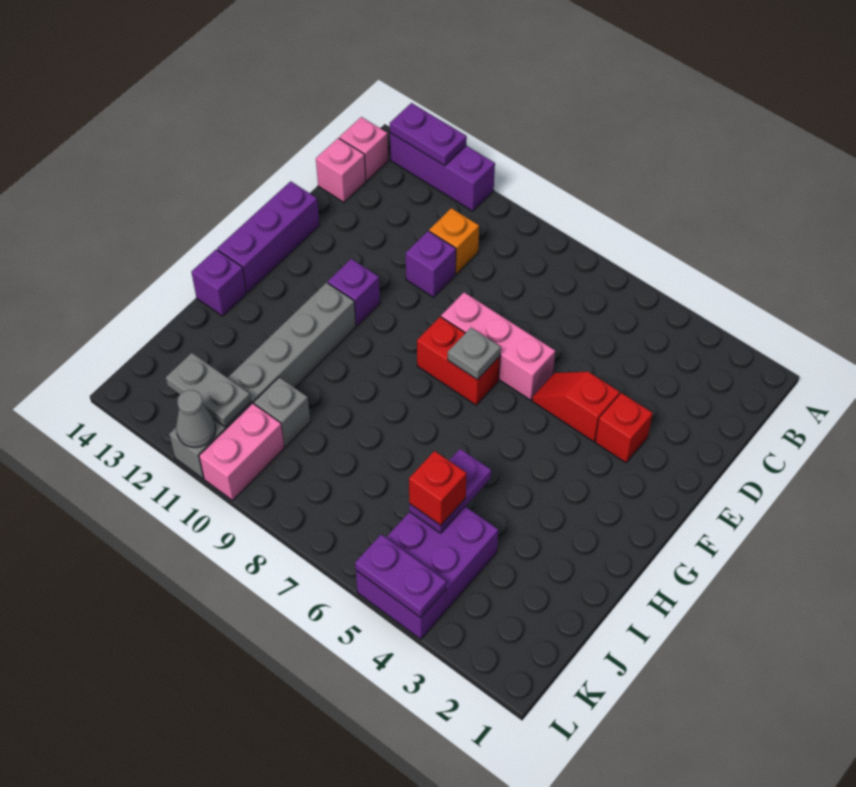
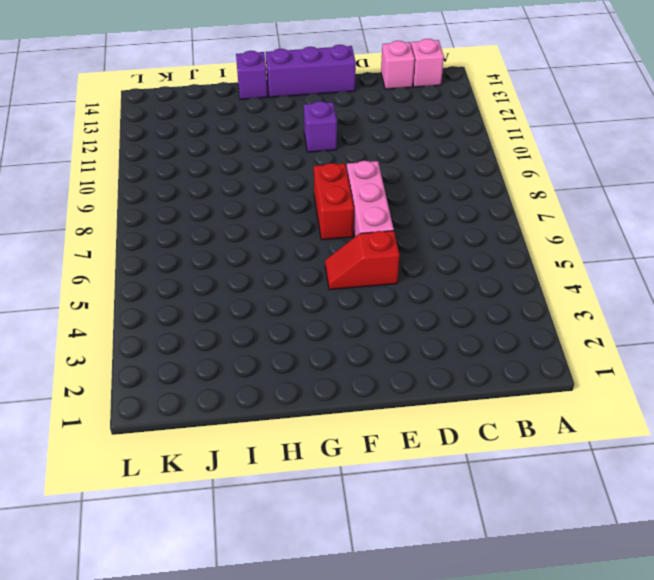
red 1x2 slope [325,231,399,290] -> red 1x2 slope turned to [532,372,620,442]
none -> purple 1x3 brick [390,133,495,211]
none -> orange 1x1 brick [429,208,479,274]
none -> purple 1x1 brick [406,231,456,297]

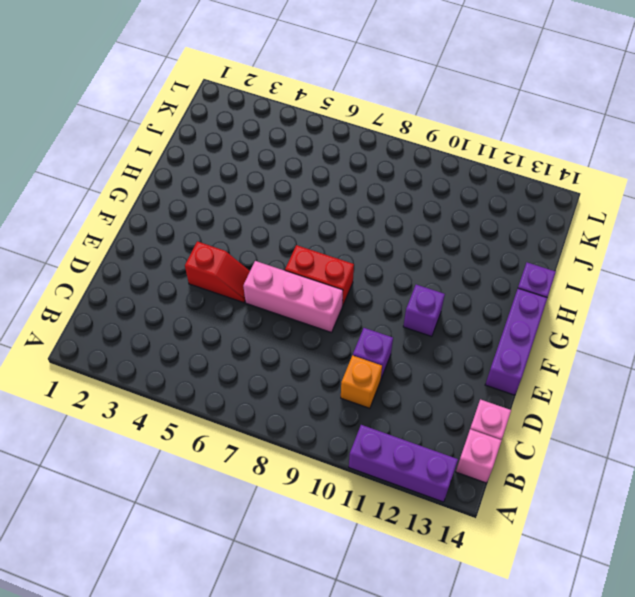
none -> red 1x1 brick [595,393,653,463]
none -> grey 1x6 brick [169,283,356,479]
none -> purple 2x2 brick [386,507,498,609]

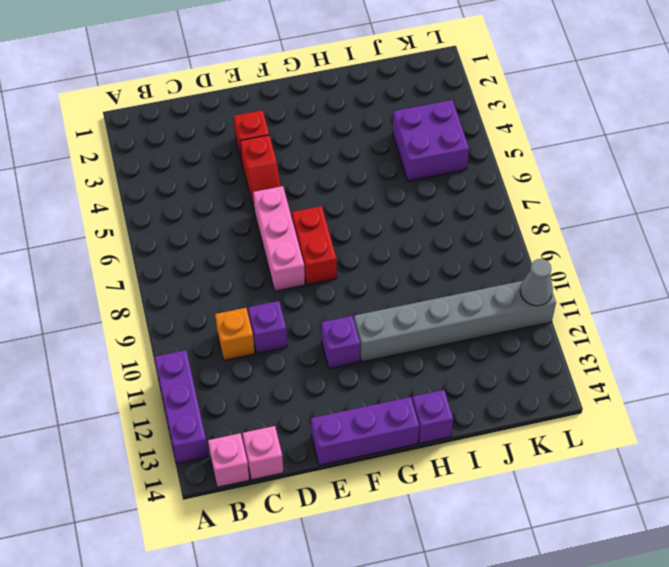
none -> grey 1x1 brick [254,377,310,447]
none -> pink 1x2 brick [199,403,285,500]
none -> purple 1x2 brick [356,571,446,639]

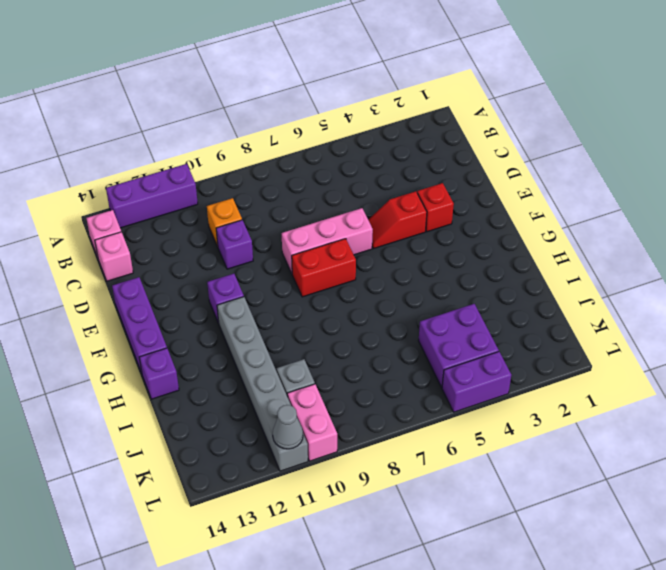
none -> purple 1x2 plate [390,103,467,166]
none -> grey 1x1 plate [448,328,501,380]
none -> purple 1x2 plate [409,449,491,533]

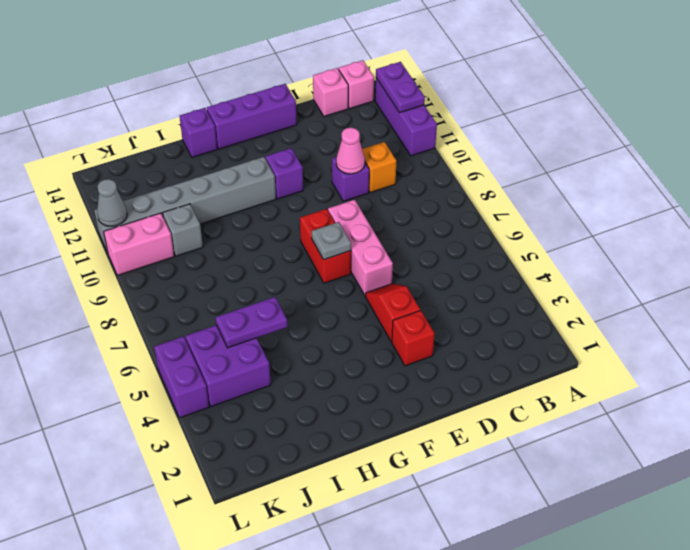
pink 1x1 cone [336,128,365,174] -> none
none -> grey 1x2 plate [166,353,251,427]
none -> purple 1x2 plate [355,534,446,618]
none -> red 1x1 brick [409,451,467,525]

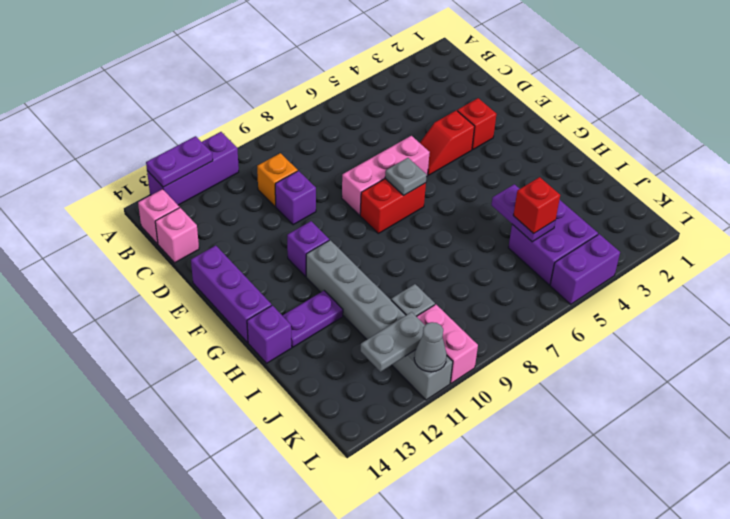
purple 1x2 plate [282,291,343,347] -> purple 1x2 plate moved to [355,534,446,618]

